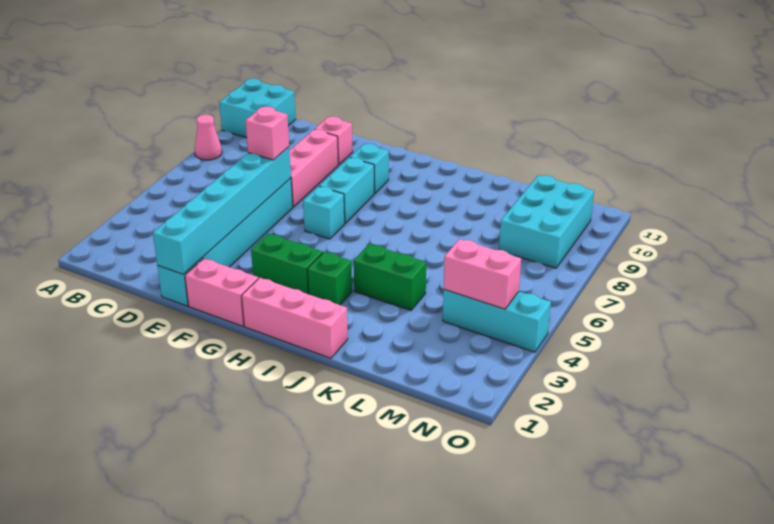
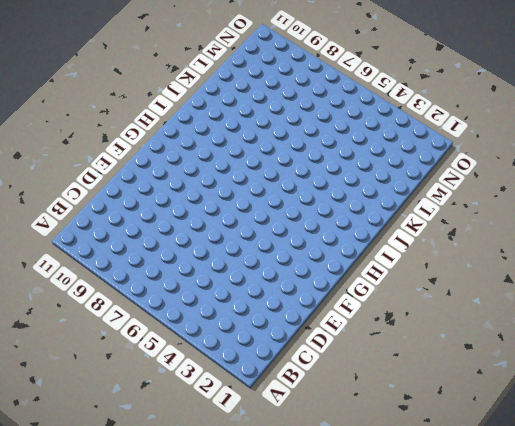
none -> pink 1x1 cone [195,115,222,160]
none -> cyan 2x2 brick [219,78,296,138]
none -> cyan 1x6 brick [157,178,293,306]

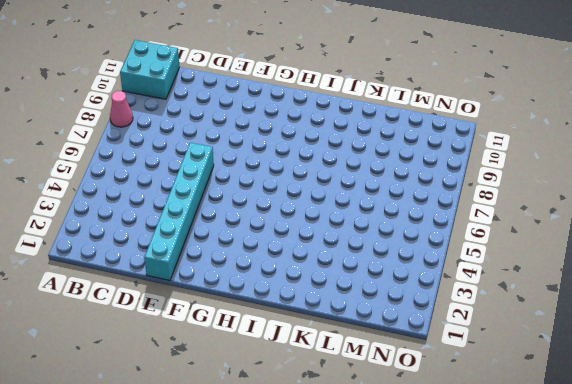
none -> pink 1x3 brick [290,129,338,207]
none -> pink 1x1 brick [315,116,353,165]
none -> pink 1x2 brick [185,258,258,326]

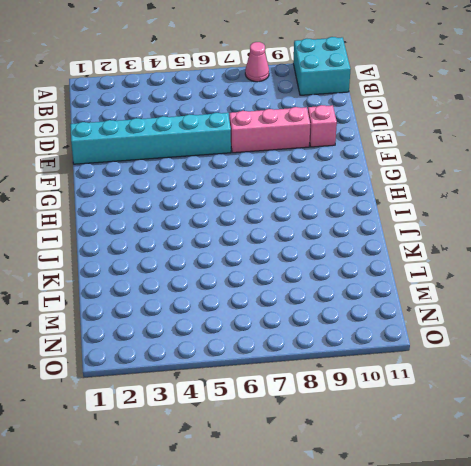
none -> pink 1x2 brick [185,258,258,326]
none -> green 1x2 brick [251,234,323,294]
none -> cyan 1x1 brick [303,186,345,239]

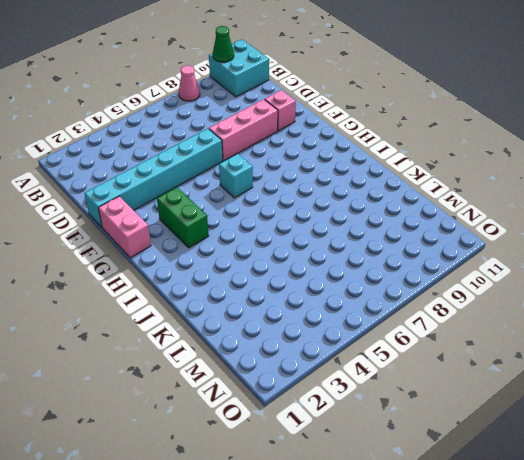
green 1x1 cone [213,26,234,62] -> none
none -> cyan 1x2 brick [319,158,374,223]
none -> cyan 1x1 brick [350,144,389,194]
none -> pink 1x3 brick [242,278,348,358]

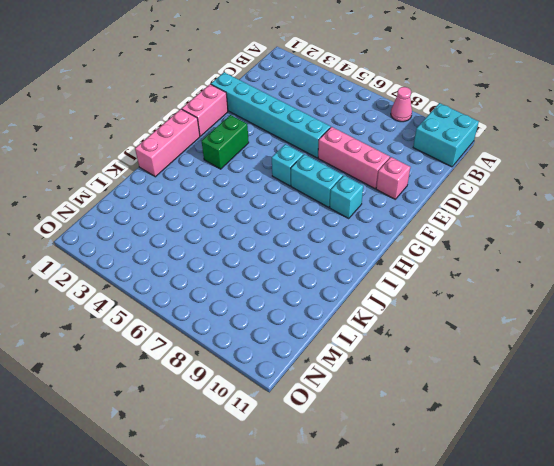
none -> green 1x1 brick [308,252,352,305]
none -> green 1x2 brick [354,244,426,310]
none -> cyan 1x3 brick [443,290,551,352]

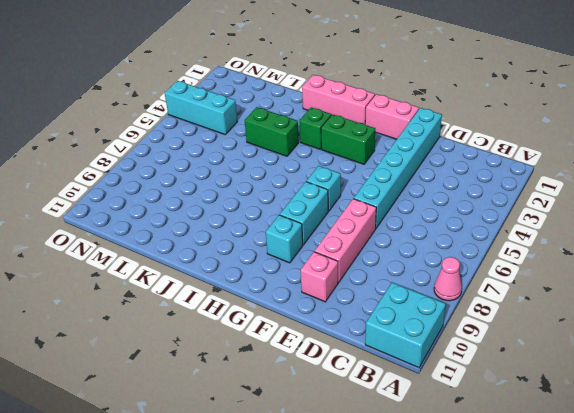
none -> cyan 2x3 brick [499,175,594,268]
none -> cyan 1x6 brick [153,147,291,274]
none -> pink 1x2 brick [444,239,521,309]

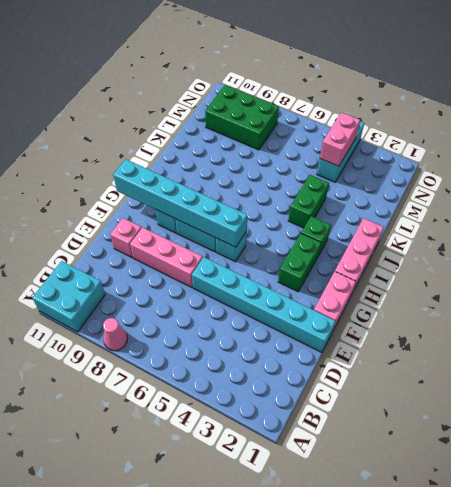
cyan 1x6 brick [113,159,248,247] -> cyan 1x6 brick moved to [153,147,291,274]
green 2x3 brick [205,85,279,150] -> cyan 2x3 brick [499,175,594,268]
none -> pink 1x1 brick [246,106,289,160]

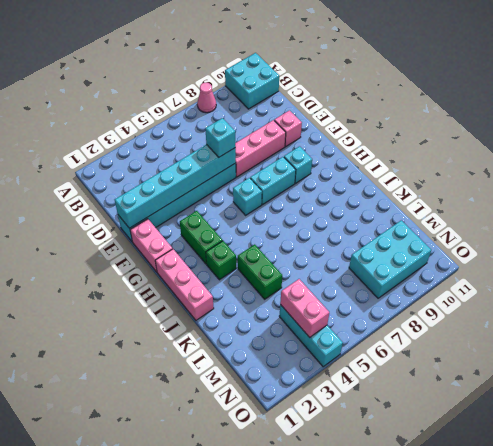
cyan 1x1 brick [205,118,236,157] -> pink 1x1 brick [246,106,289,160]

